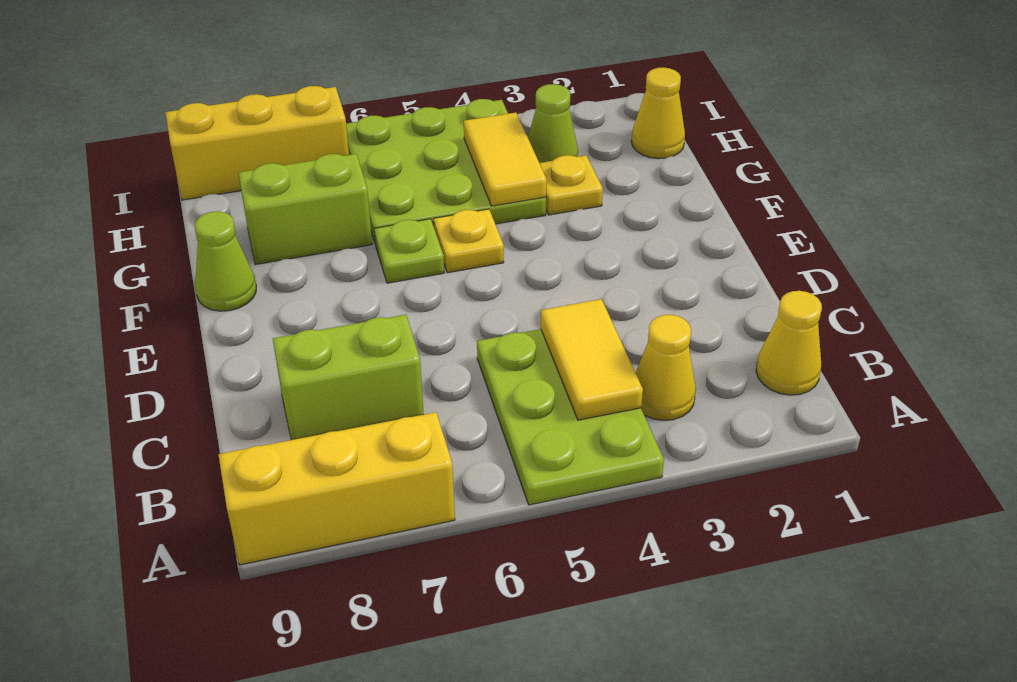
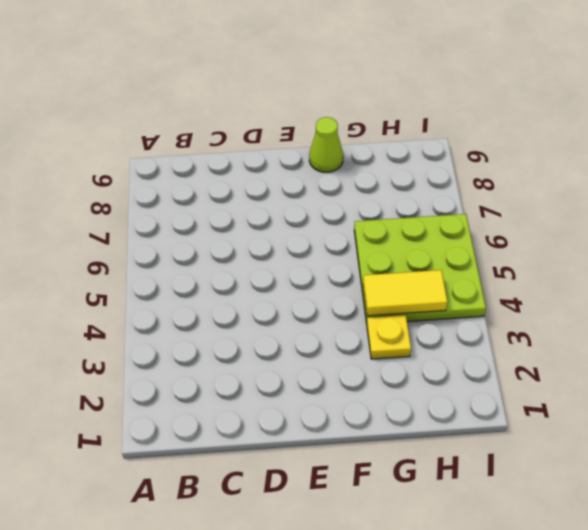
none -> lime 2x3 plate [477,329,664,505]
none -> yellow 1x3 brick [218,412,455,565]
none -> yellow 1x1 cone [756,291,822,395]

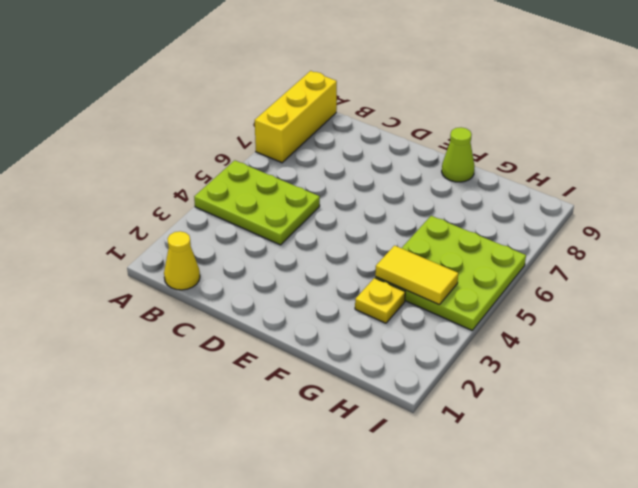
none -> yellow 1x1 cone [636,315,696,420]
none -> lime 1x2 brick [273,315,424,440]
none -> yellow 1x1 plate [434,209,504,273]

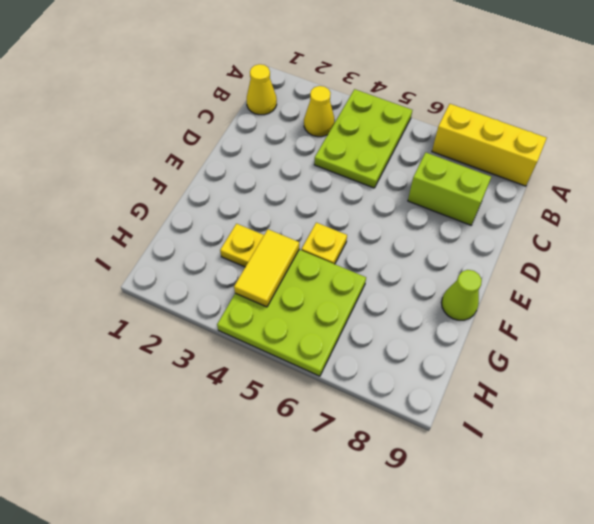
none -> lime 1x1 plate [374,219,444,283]
none -> lime 1x2 brick [238,154,372,265]
none -> yellow 1x1 cone [631,68,685,159]

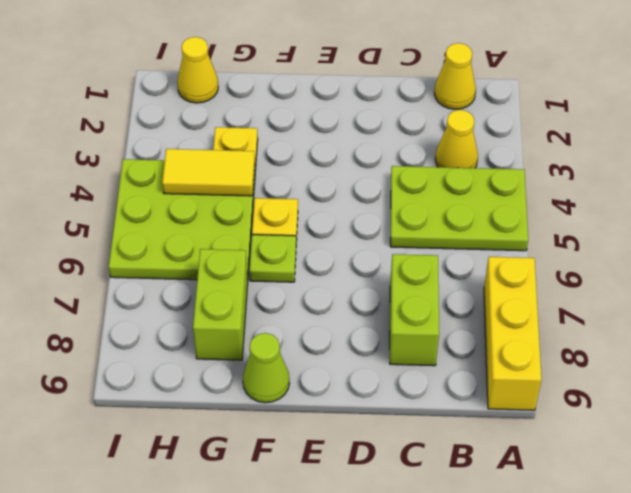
none -> lime 1x1 cone [528,84,578,163]
none -> yellow 1x3 brick [165,86,349,200]
none -> yellow 1x2 tile [541,299,643,420]

